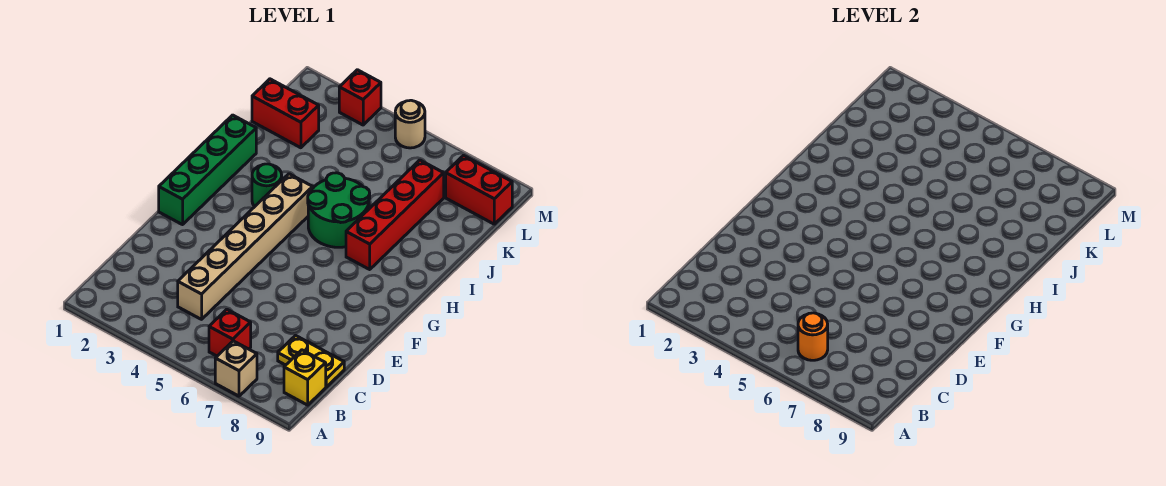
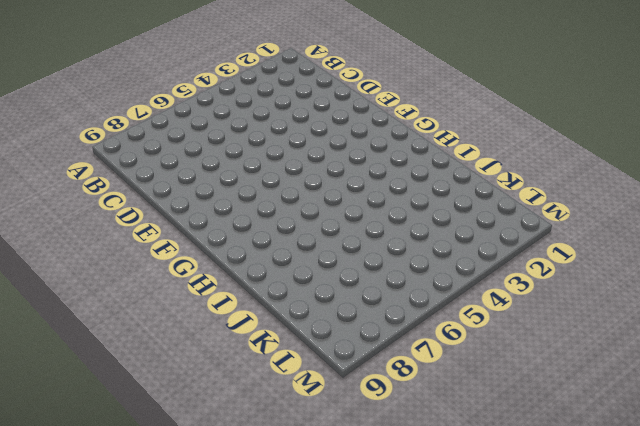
none -> tan 1x1 brick [215,341,257,396]
none -> red 1x1 brick [209,309,251,356]
none -> yellow 1x1 brick [284,350,326,405]

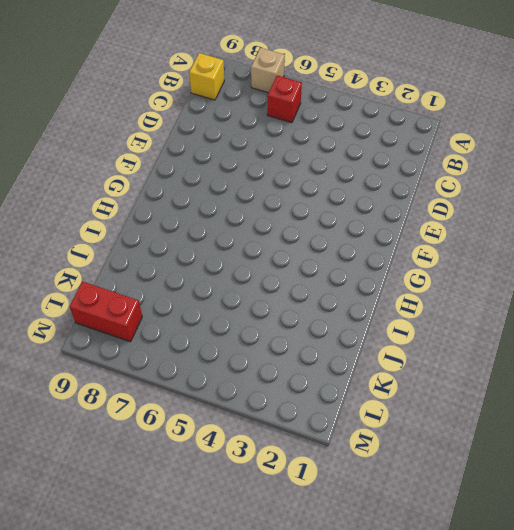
none -> tan 1x6 brick [178,174,313,319]
none -> yellow 1x2 plate [278,336,344,387]
none -> green 1x4 brick [159,115,256,225]

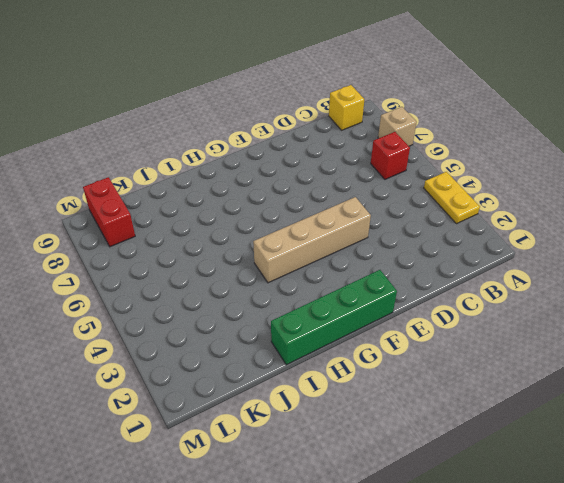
yellow 1x2 plate [424,172,480,224] -> yellow 1x2 plate moved to [278,336,344,387]
tan 1x4 brick [253,197,371,283] -> tan 1x6 brick [178,174,313,319]
none -> green 1x1 round brick [252,164,282,207]
none -> green 2x2 round brick [308,173,370,247]
none -> red 1x4 brick [346,160,444,269]

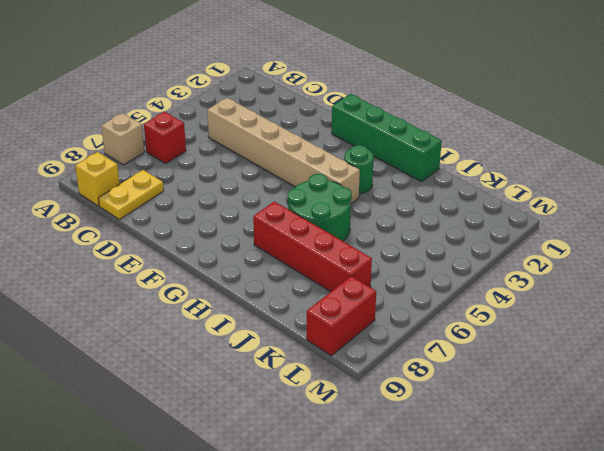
none -> red 1x2 brick [252,79,319,148]
none -> red 1x1 brick [339,70,381,125]
none -> tan 1x1 round brick [395,100,425,148]

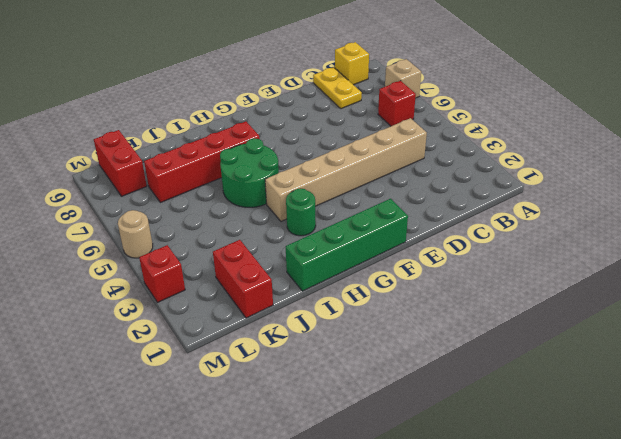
none -> orange 1x1 round brick [798,313,828,360]

